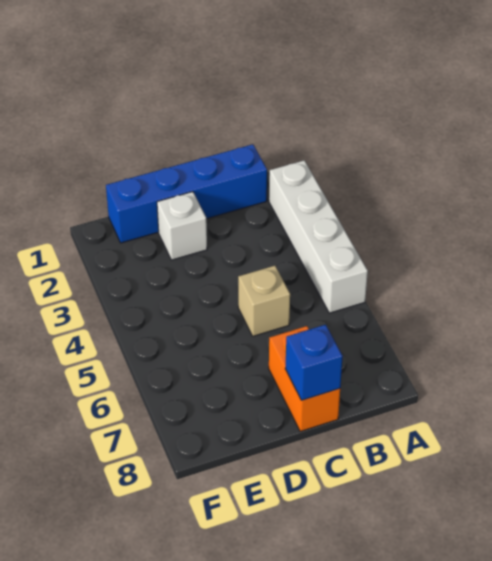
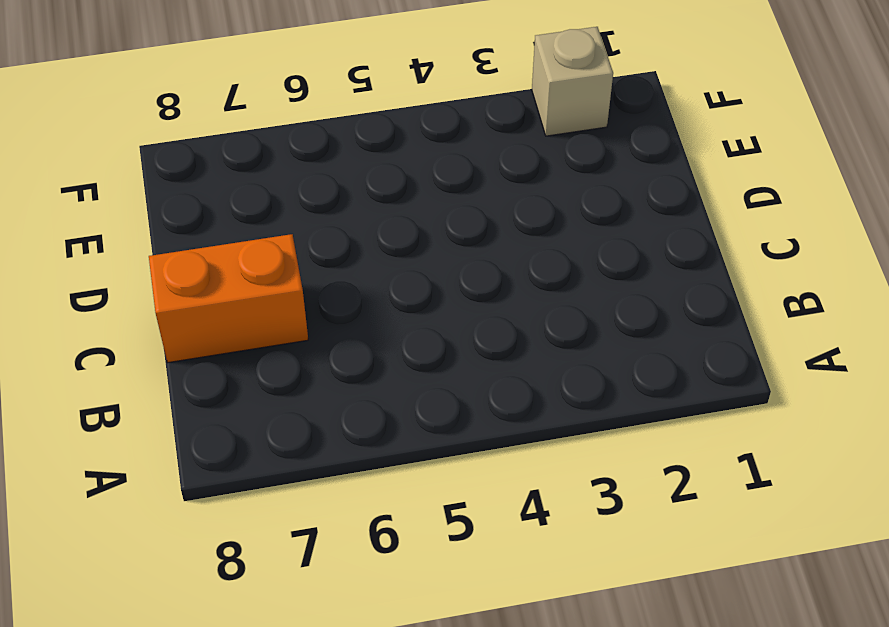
tan 1x1 brick [532,27,613,136] -> tan 1x1 brick moved to [238,266,290,336]
none -> white 1x4 brick [269,160,368,313]
none -> blue 1x4 brick [106,144,267,243]

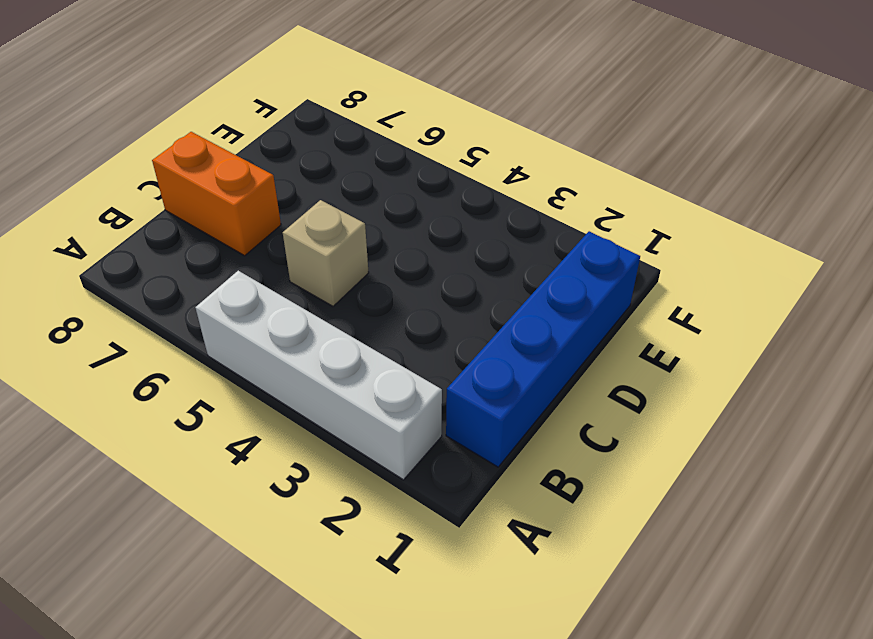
none -> white 1x1 brick [157,192,207,260]
none -> blue 1x1 brick [285,325,343,400]

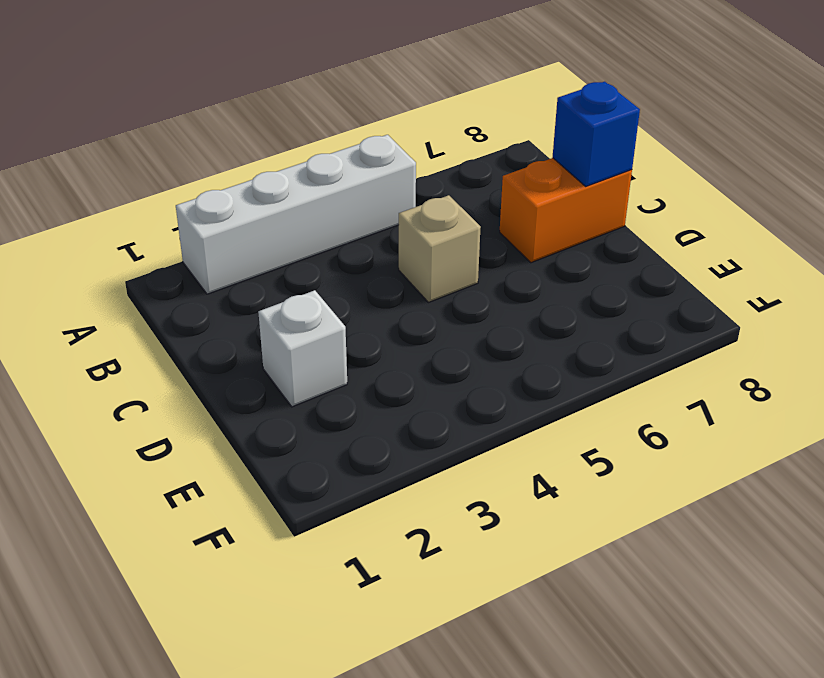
none -> blue 1x4 brick [106,144,267,243]

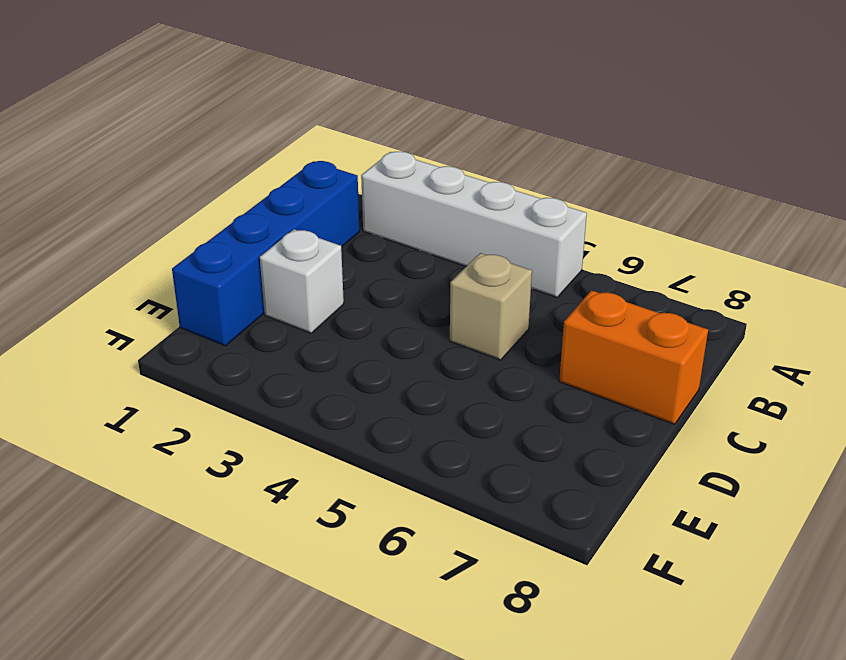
none -> blue 1x1 brick [285,325,343,400]

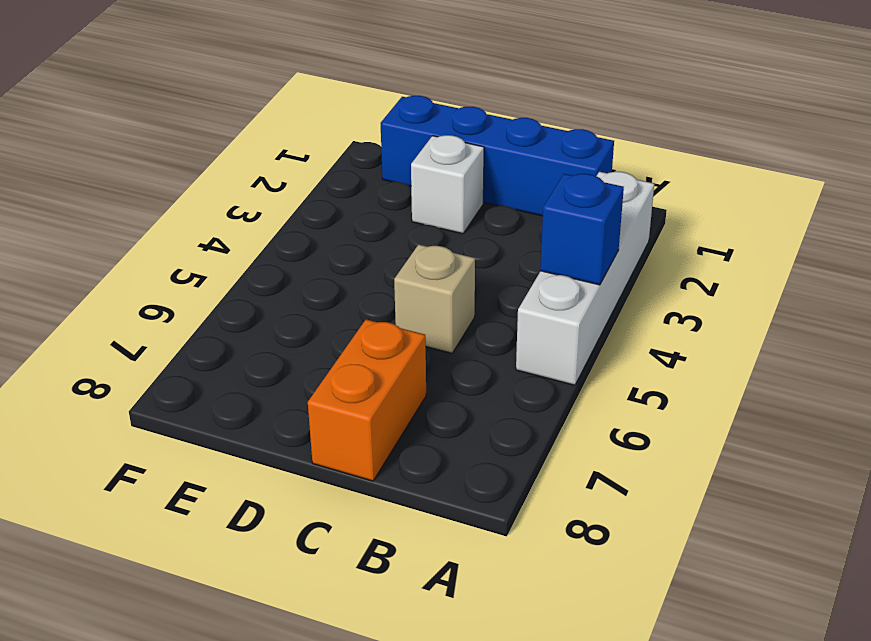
blue 1x1 brick [540,174,624,285] -> blue 1x1 brick moved to [285,325,343,400]

